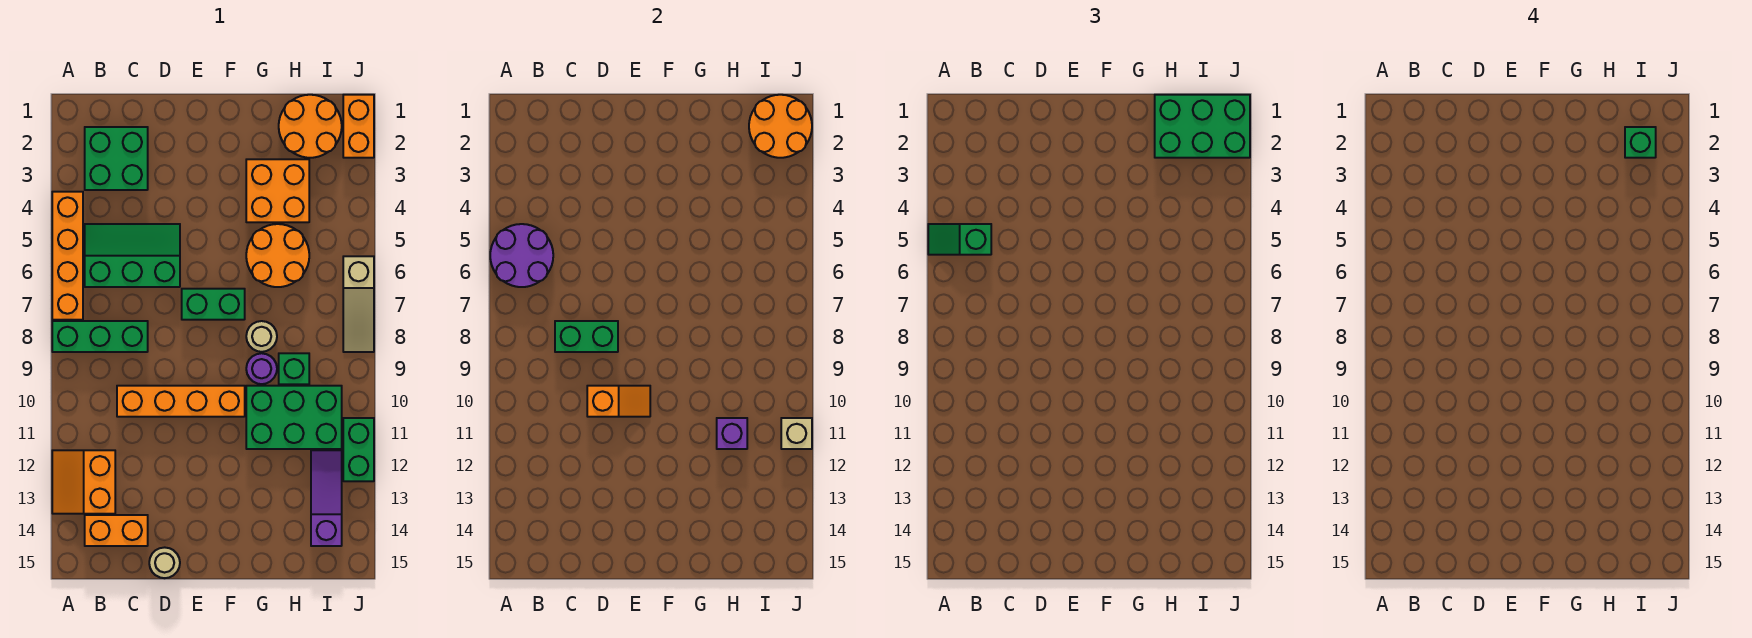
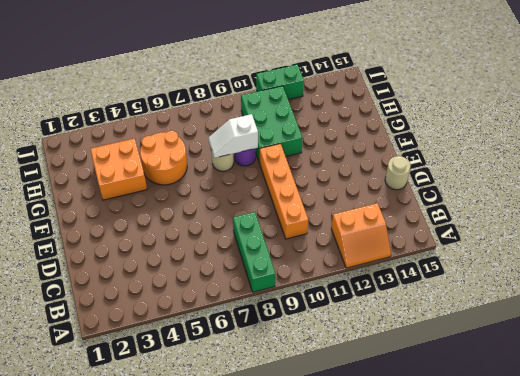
white 1x2 slope [209,114,258,158] -> none
none -> orange 1x4 brick [52,192,83,320]
none -> green 2x2 brick [85,127,148,190]
none -> green 2x3 slope [85,224,180,287]

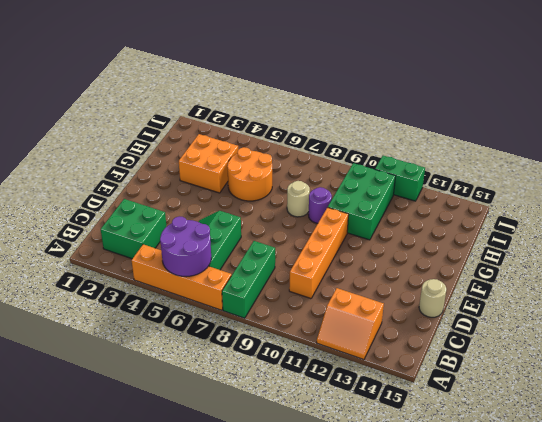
none -> orange 1x2 brick [85,515,148,546]
none -> green 1x2 brick [182,289,245,320]
none -> orange 2x2 round brick [279,95,342,158]

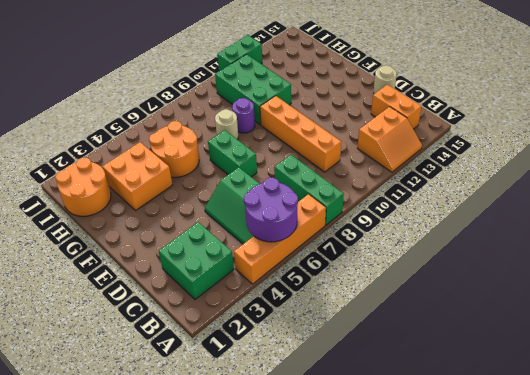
none -> green 1x1 brick [279,353,309,384]
none -> purple 1x3 slope [311,450,342,546]
none -> orange 1x2 brick [343,95,374,158]

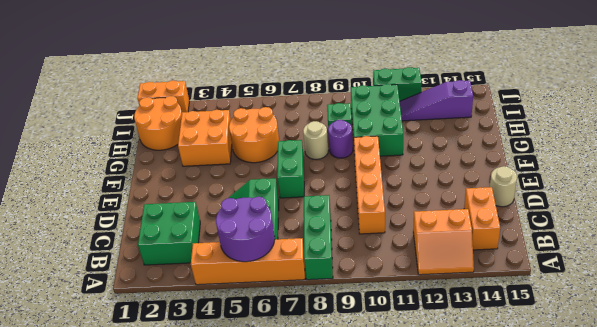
none -> tan 1x3 slope [343,256,374,352]
none -> green 1x2 brick [555,321,618,352]
none -> orange 1x2 slope [587,386,650,417]

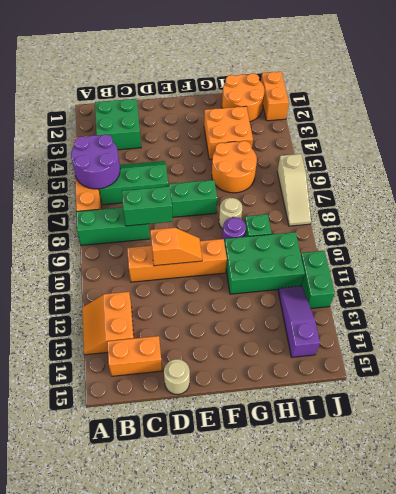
none -> purple 1x1 brick [717,418,747,449]
none -> orange 2x2 round brick [749,95,812,158]
none -> tan 1x1 brick [781,418,812,449]

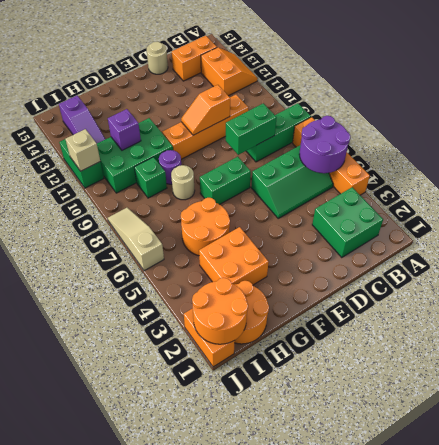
none -> green 1x2 slope [928,224,991,255]
none -> green 2x3 brick [1155,95,1250,158]
none -> green 1x1 brick [1625,127,1656,158]

